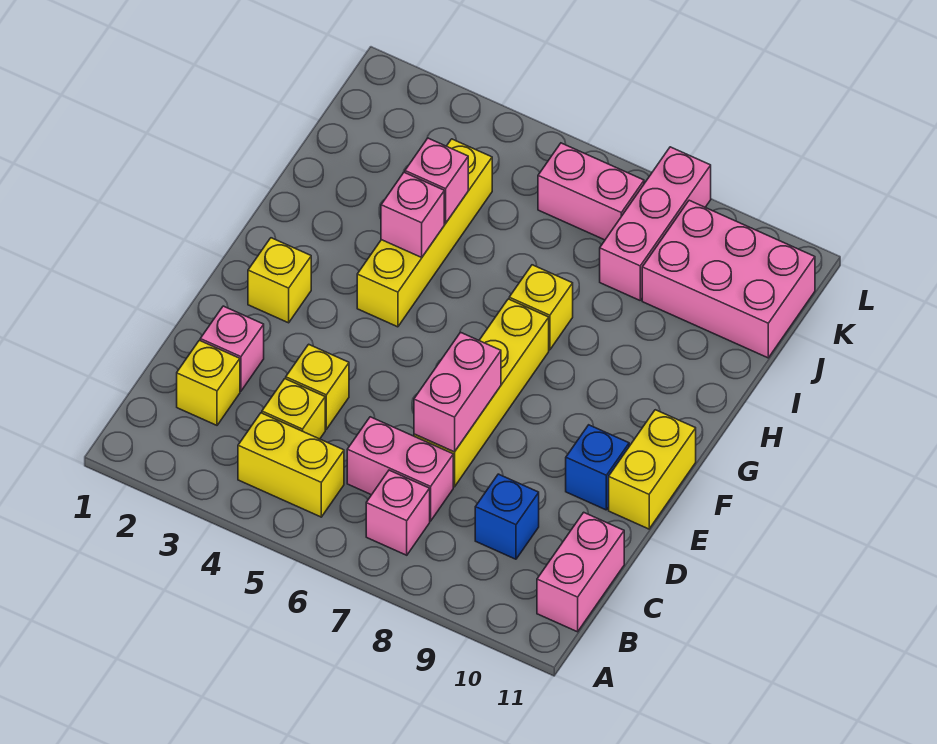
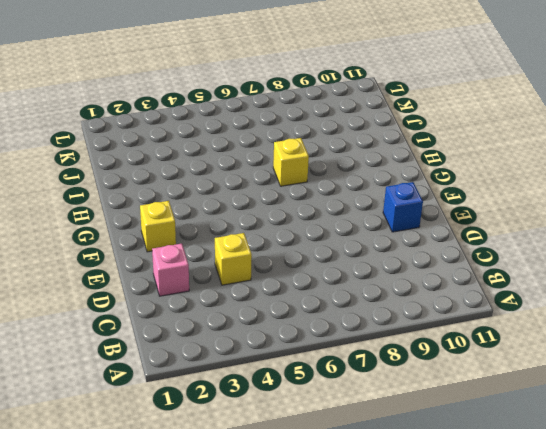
none -> yellow 1x2 brick [238,413,344,517]
none -> pink 1x1 brick [366,470,430,555]
none -> pink 1x2 brick [537,512,624,632]

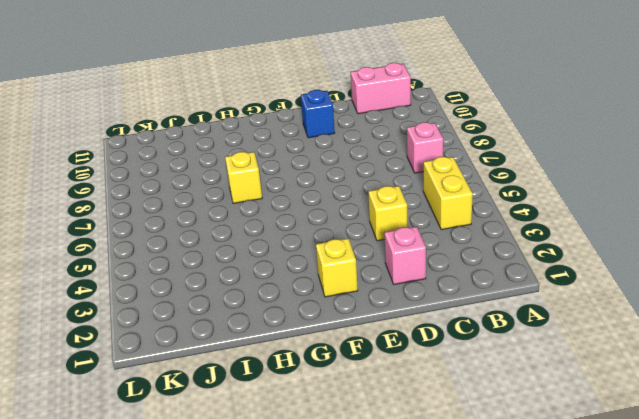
none -> yellow 1x1 brick [177,340,240,425]
none -> yellow 1x1 brick [262,379,325,439]
none -> pink 1x2 brick [347,417,453,521]

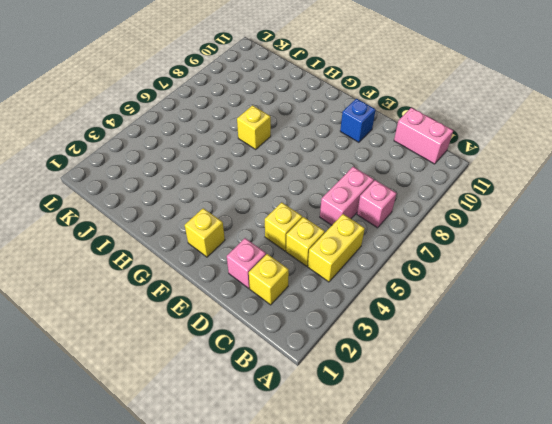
none -> blue 1x1 brick [475,474,539,559]
none -> yellow 1x4 brick [414,299,549,487]
none -> yellow 1x2 brick [609,410,696,529]

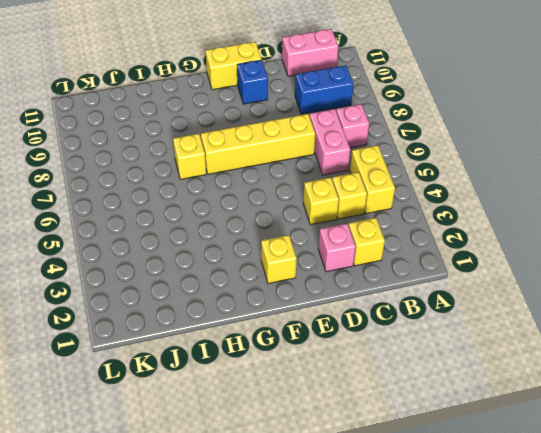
blue 1x2 brick [295,65,353,114] -> blue 1x1 brick [475,474,539,559]
none -> yellow 1x4 brick [357,139,492,327]
none -> pink 1x3 brick [600,147,711,300]
none -> pink 2x3 brick [642,200,815,358]

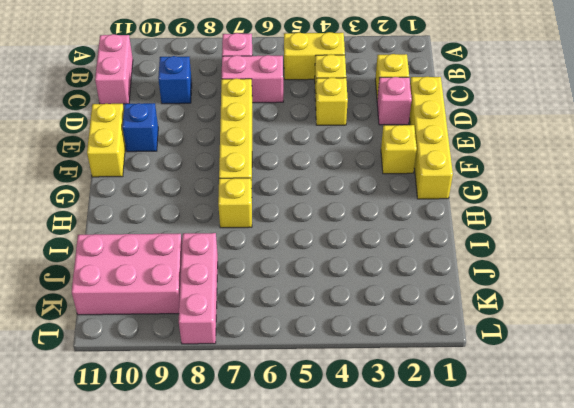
yellow 1x4 brick [409,77,453,199] -> yellow 1x4 brick moved to [357,139,492,327]
none -> pink 1x2 brick [538,143,644,240]
none -> pink 1x2 brick [414,332,501,452]
none -> pink 1x1 brick [381,172,444,257]

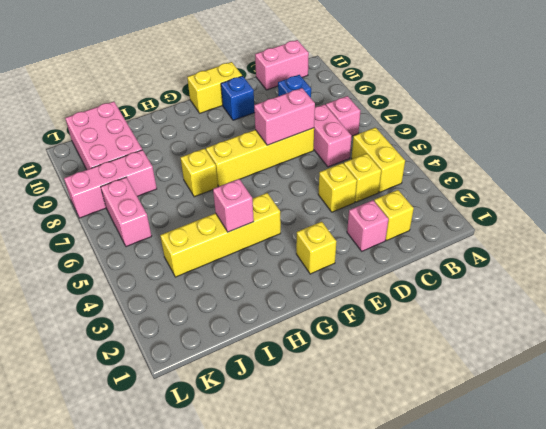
none -> pink 1x1 brick [405,138,468,223]

